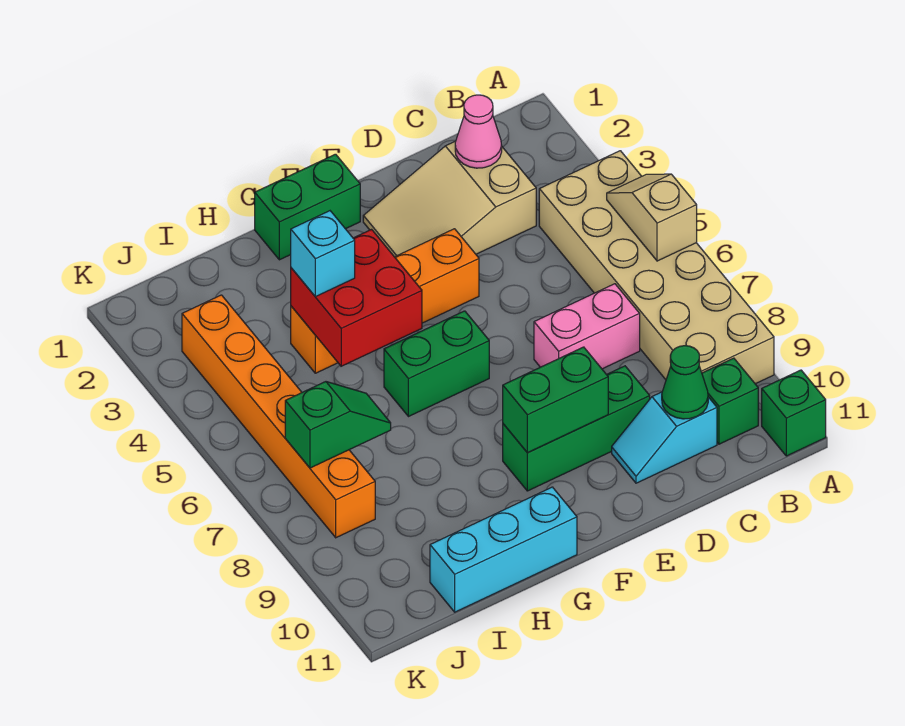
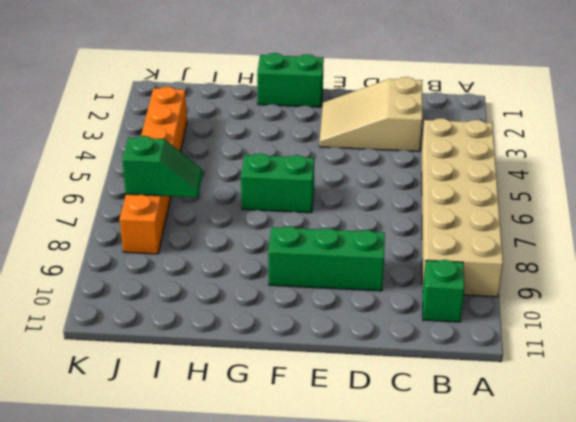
none -> green 1x1 brick [762,370,826,456]
none -> pink 1x2 brick [534,284,640,369]
none -> cyan 1x2 slope [612,392,717,483]

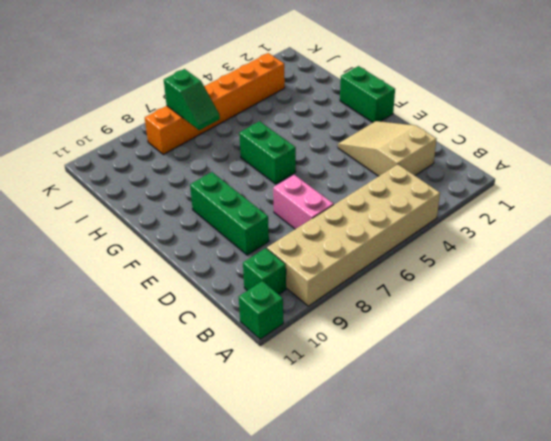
none -> cyan 1x2 slope [612,392,717,483]
none -> orange 1x4 brick [291,229,479,373]
none -> cyan 1x3 brick [430,487,577,612]

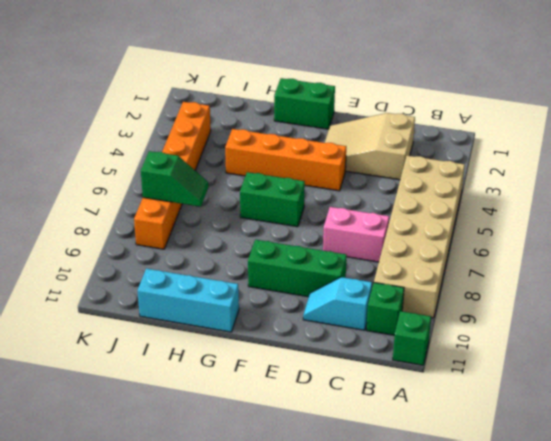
none -> tan 1x2 slope [607,174,697,261]
none -> pink 1x1 cone [455,95,502,168]
none -> green 1x1 cone [662,346,708,419]

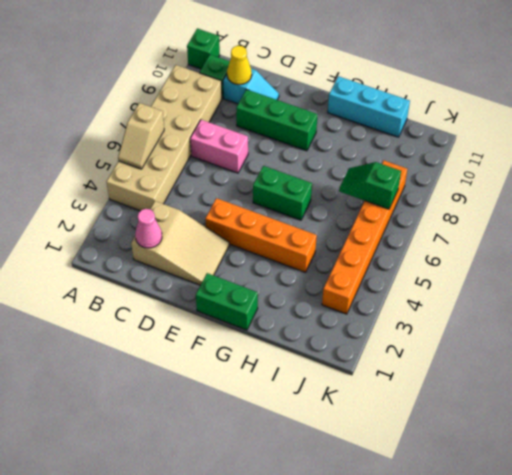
yellow 1x1 cone [227,46,252,85] -> green 1x1 cone [662,346,708,419]
none -> green 1x2 brick [503,347,608,453]
none -> red 2x2 brick [291,229,422,366]
none -> cyan 1x1 brick [291,211,355,297]

